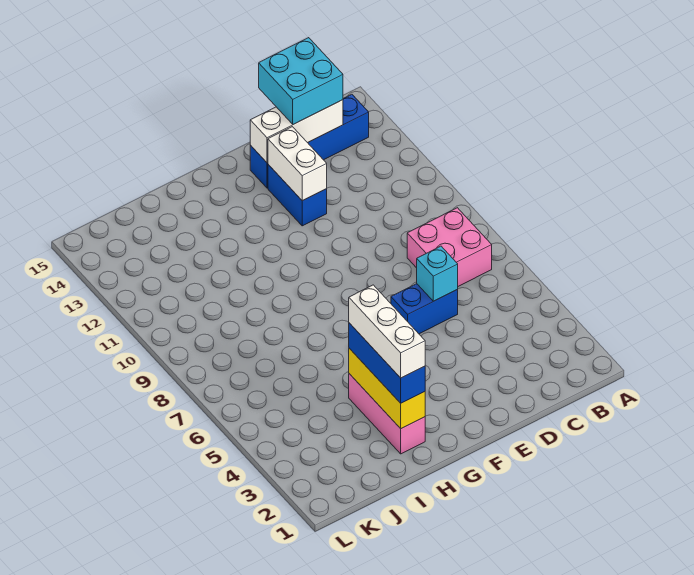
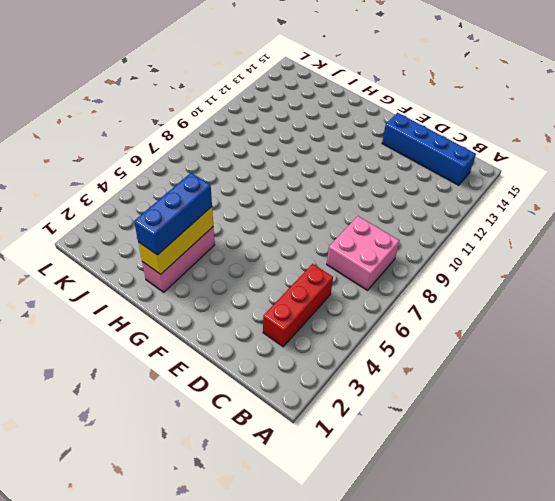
red 1x3 brick [263,264,333,347] -> none
none -> blue 1x2 brick [391,284,458,334]
none -> blue 1x2 brick [268,165,327,226]
none -> white 1x3 brick [250,100,343,163]

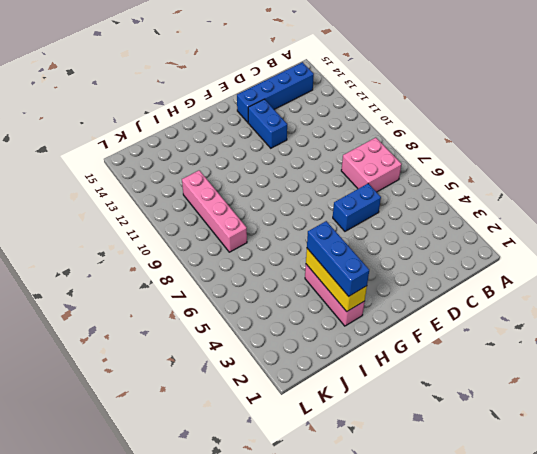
pink 1x4 brick [182,170,247,252] -> none
none -> white 1x3 brick [250,100,343,163]
none -> cyan 1x1 brick [417,246,458,301]
none -> white 1x2 brick [268,127,327,201]

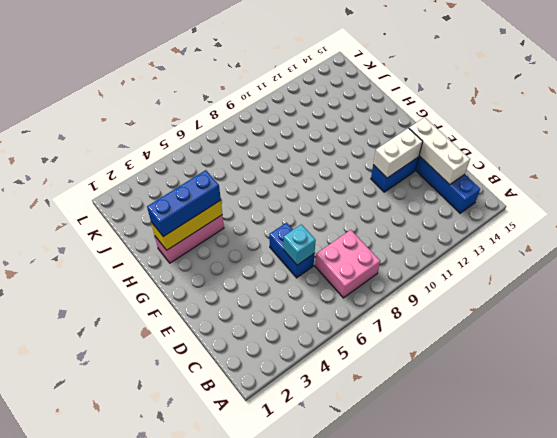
none -> cyan 2x2 brick [259,38,343,124]
none -> white 1x3 brick [349,285,425,378]

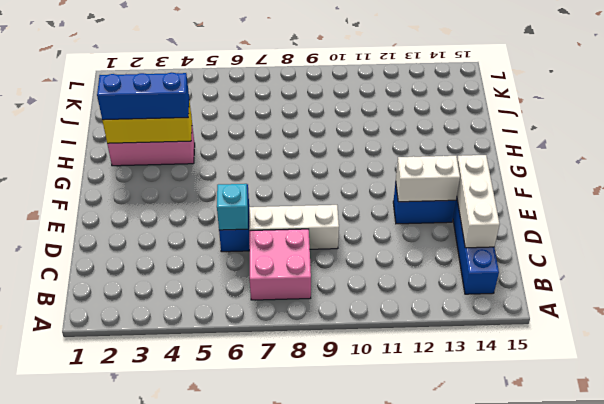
white 1x3 brick [249,205,339,249] -> white 1x3 brick moved to [349,285,425,378]
none -> cyan 2x2 brick [259,38,343,124]

